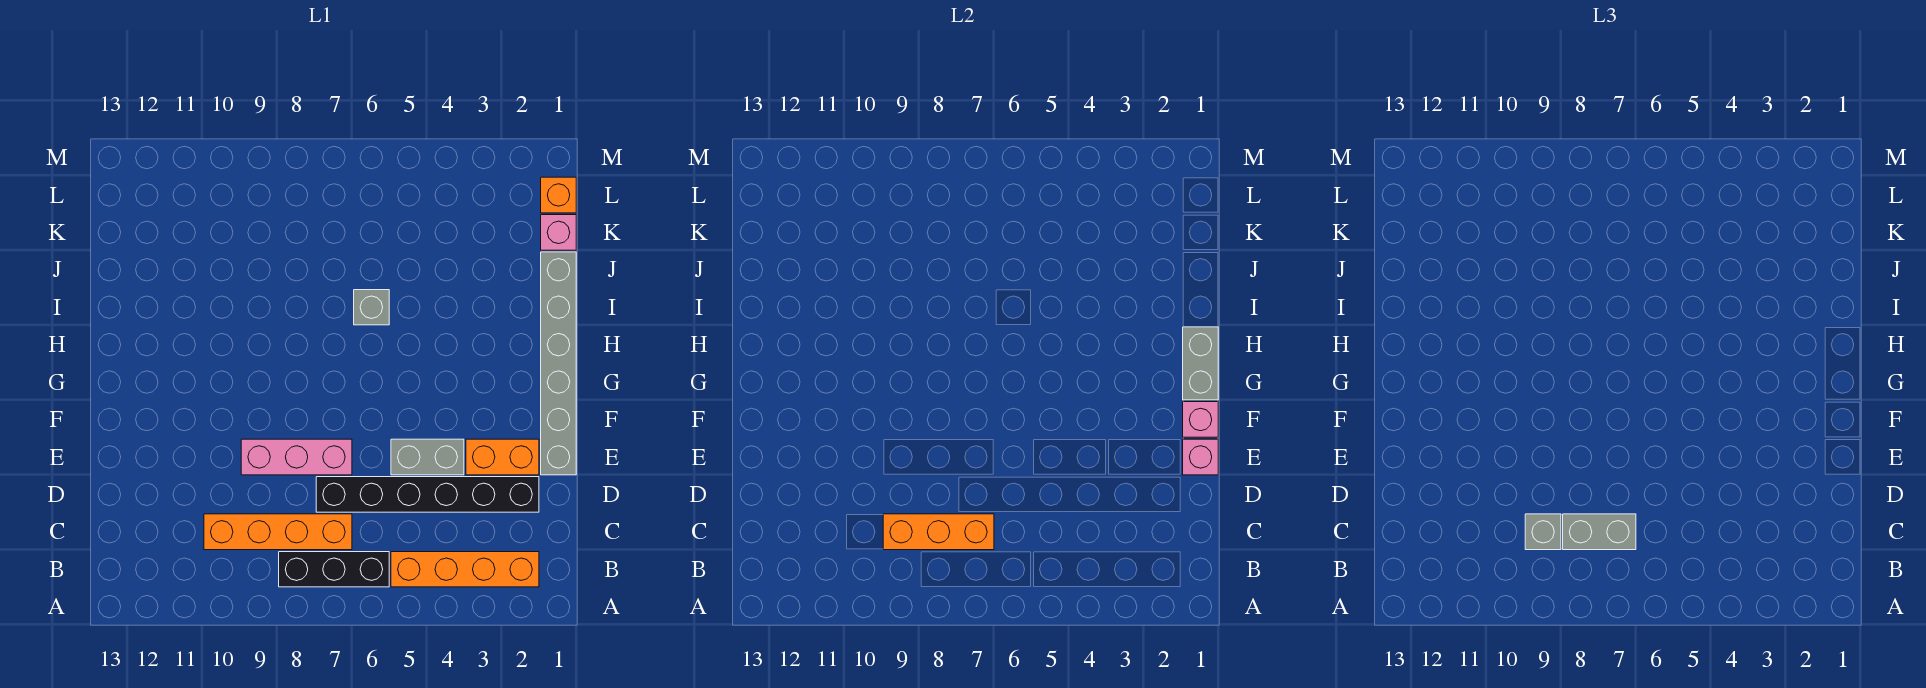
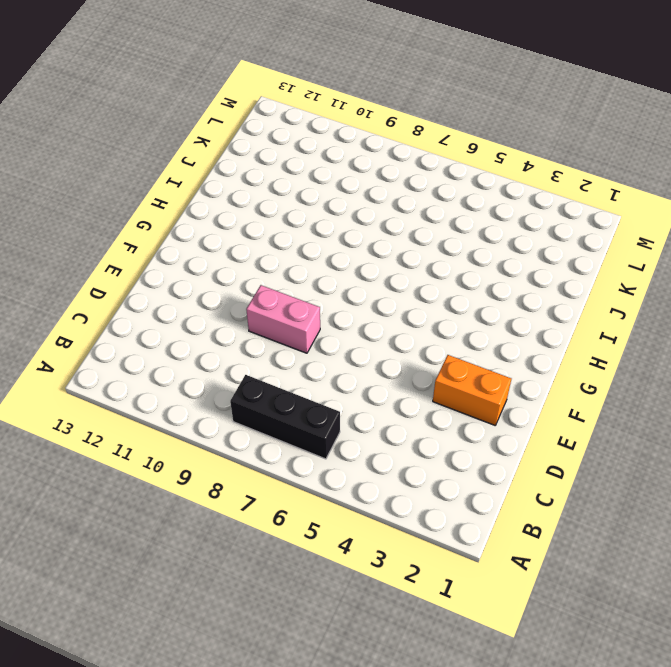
pink 1x2 brick [246,285,320,353] -> pink 1x3 brick [241,439,352,475]
none -> orange 1x4 brick [391,552,539,587]
none -> orange 1x4 brick [204,514,352,550]
none -> black 1x6 brick [316,477,539,512]

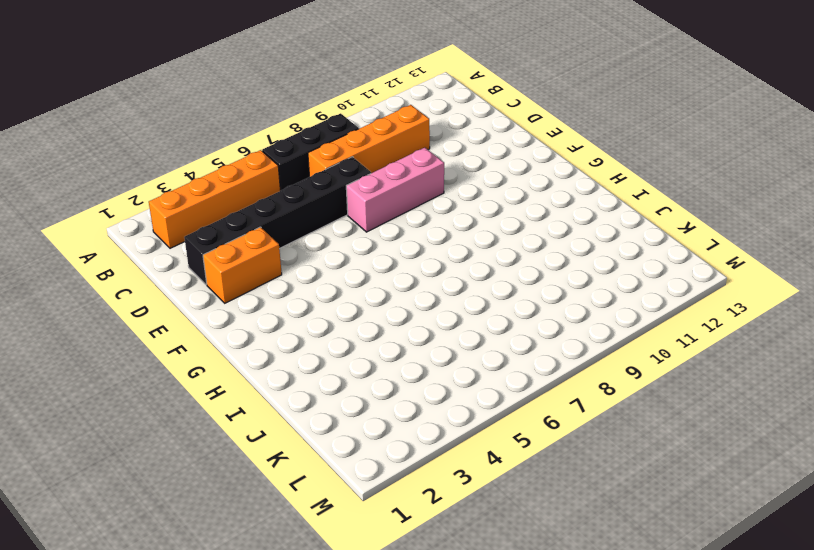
none -> grey 1x6 brick [541,252,576,475]
none -> grey 1x2 brick [391,439,464,475]
none -> grey 1x1 brick [354,290,389,325]

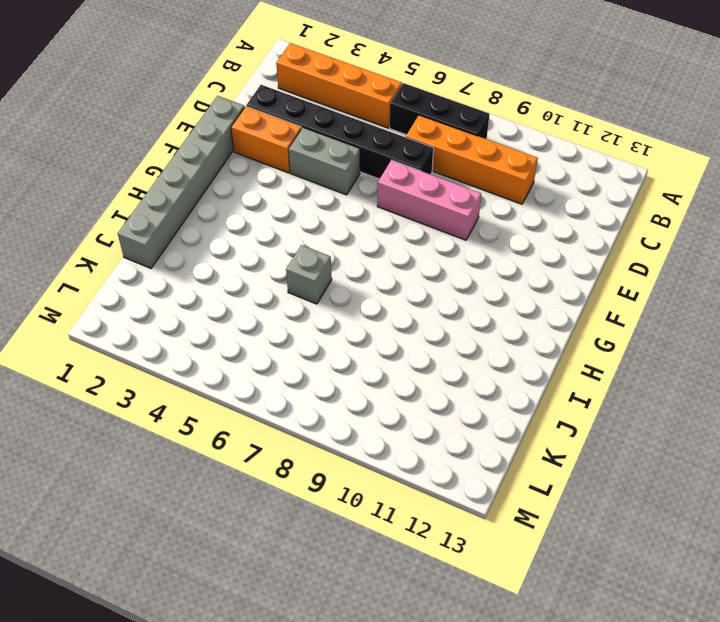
none -> pink 1x1 brick [541,215,576,250]
none -> orange 1x1 brick [541,177,576,213]
none -> orange 1x3 brick [883,514,994,550]

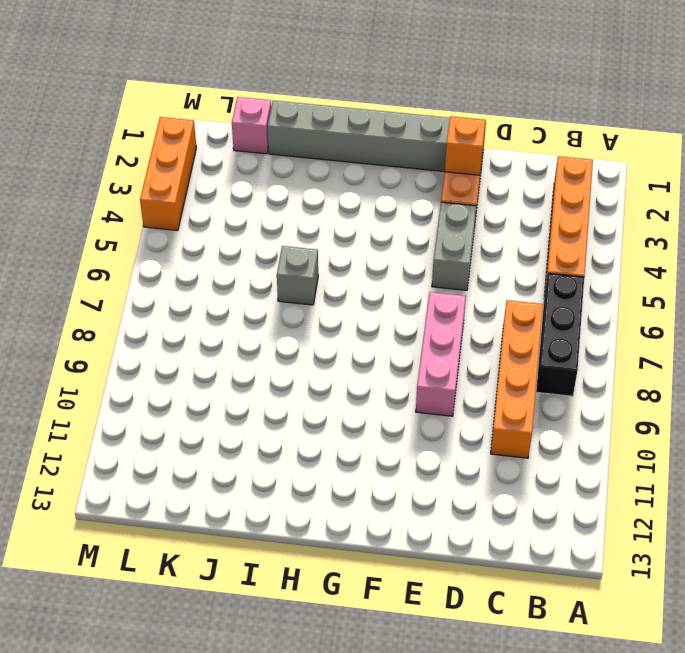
orange 1x1 brick [445,116,485,175] -> orange 1x1 brick moved to [541,177,576,213]
orange 1x3 brick [140,117,196,231] -> orange 1x3 brick moved to [883,514,994,550]
none -> black 1x6 brick [316,477,539,512]
none -> pink 1x1 brick [1183,439,1218,475]
none -> pink 1x1 brick [1183,402,1218,437]

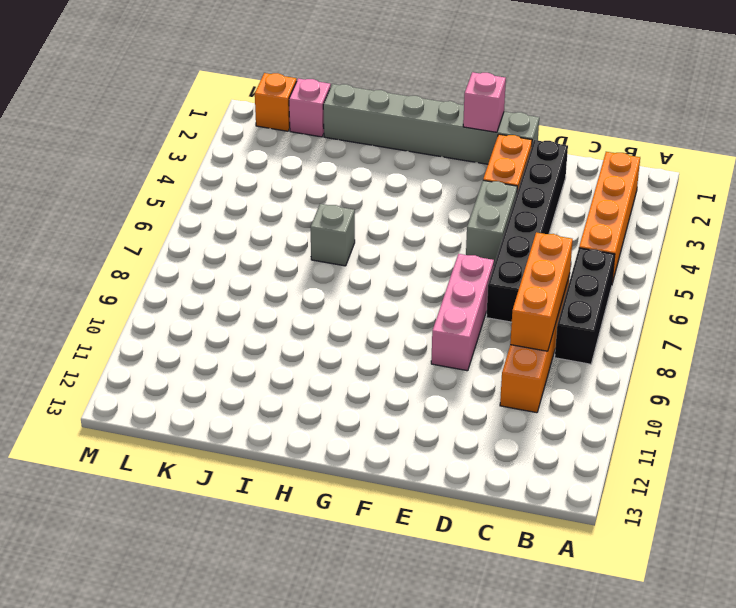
none -> pink 1x1 brick [1183,439,1218,475]
none -> grey 1x2 brick [1183,327,1218,400]
none -> grey 1x2 brick [1563,514,1636,550]

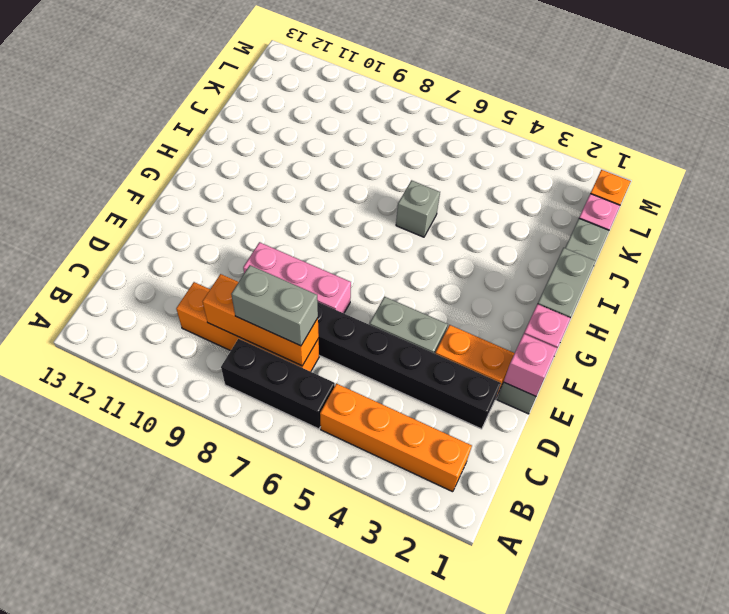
none -> grey 1x1 brick [1525,514,1561,550]

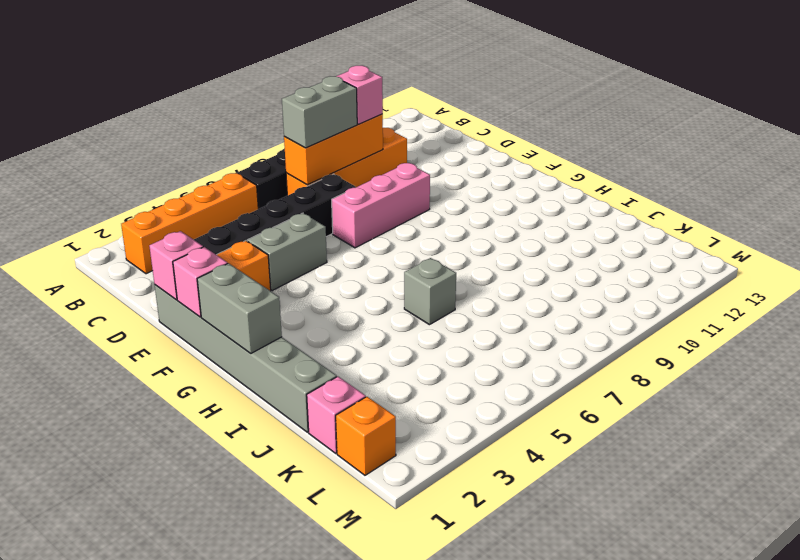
pink 1x1 brick [337,66,383,124] -> grey 1x1 brick [1525,514,1561,550]

